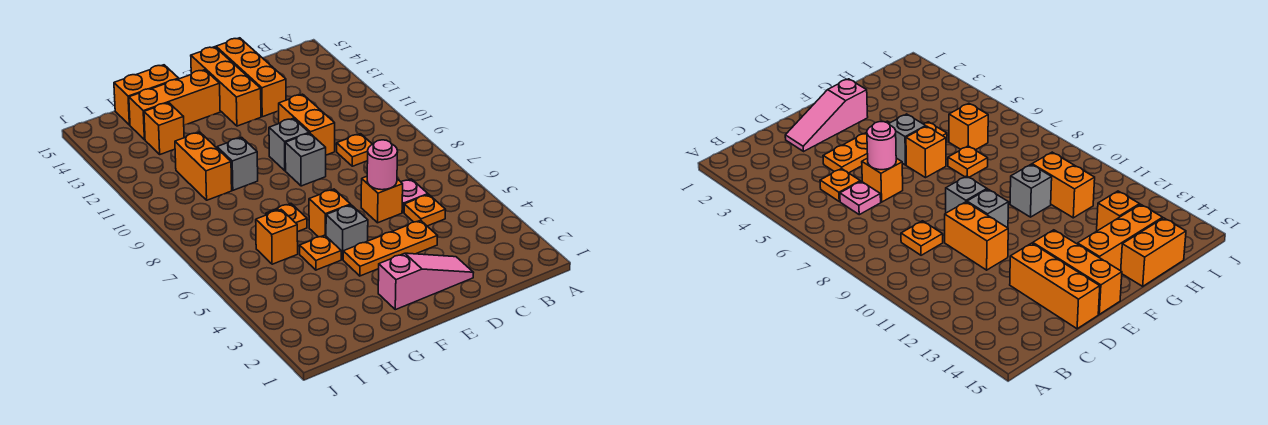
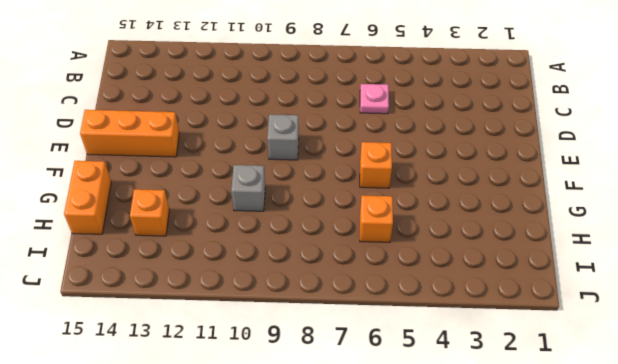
none -> orange 1x1 plate [404,194,446,226]
none -> orange 1x1 plate [337,134,372,166]
none -> pink 1x3 slope [378,253,474,310]

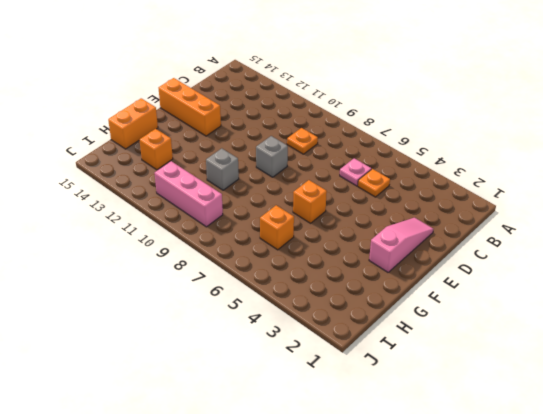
pink 1x3 brick [155,161,223,227] -> none
none -> orange 1x3 plate [343,220,437,276]
none -> orange 1x1 brick [361,177,403,223]
none -> orange 1x2 brick [279,94,335,155]

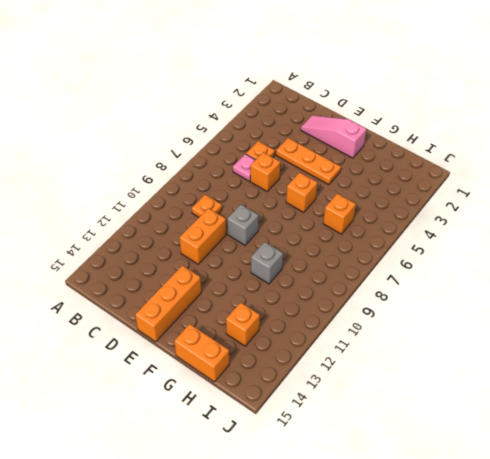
none -> orange 1x3 brick [216,38,286,117]
none -> grey 1x1 brick [269,118,309,171]
none -> grey 1x1 brick [326,205,368,260]

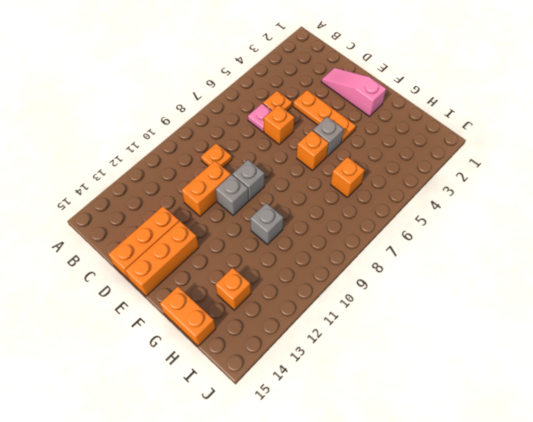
none -> orange 1x3 brick [129,70,220,140]
none -> orange 1x1 plate [300,235,341,270]
none -> orange 1x1 plate [266,204,307,232]

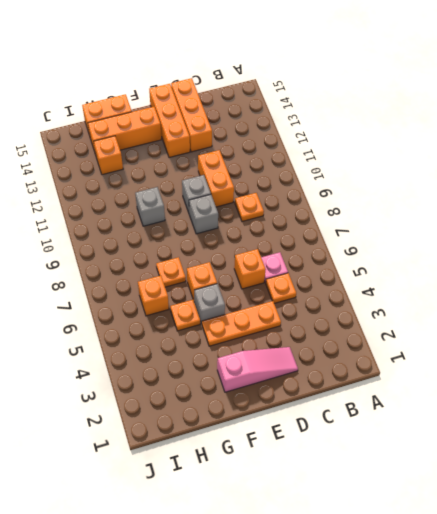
none -> orange 1x2 brick [175,132,232,200]
none -> pink 1x1 round brick [367,140,398,190]

